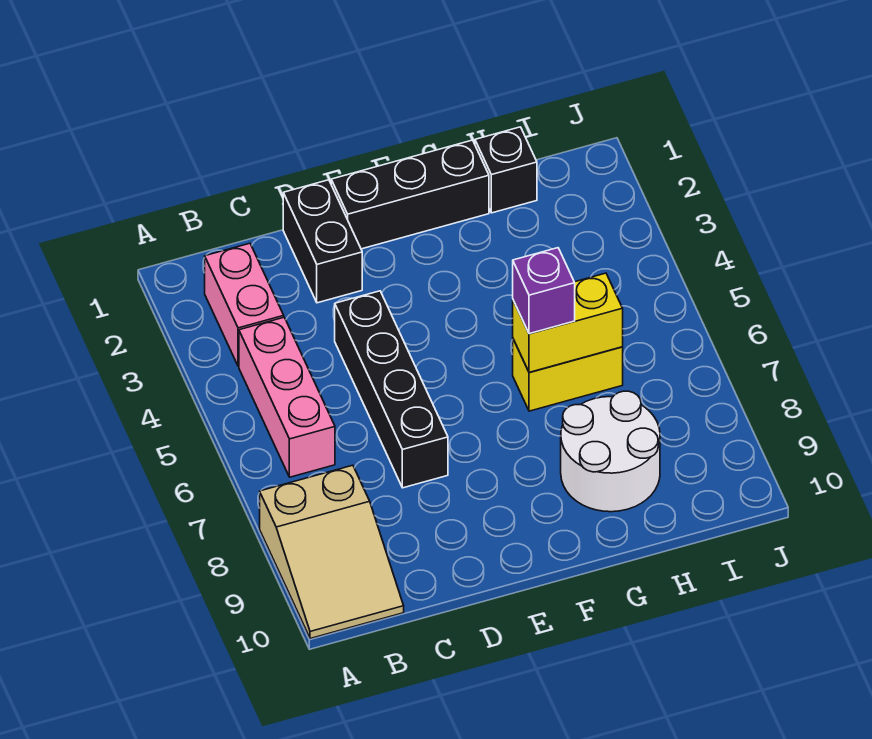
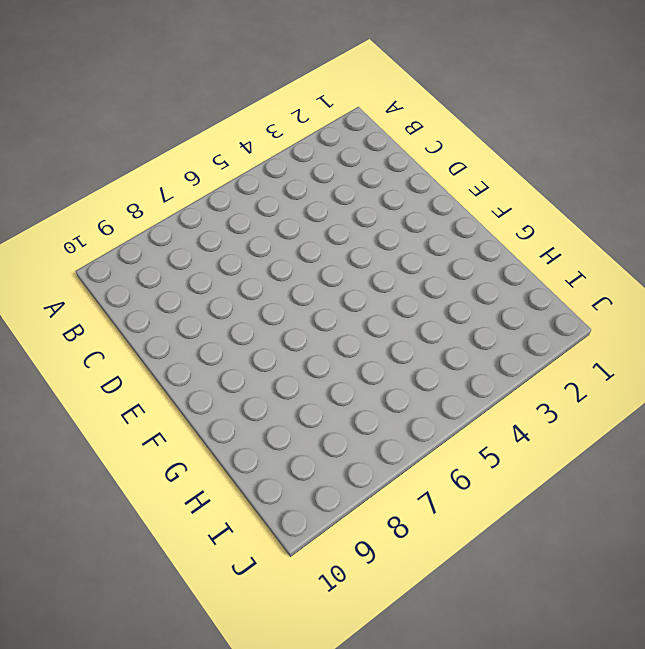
none -> tan 2x3 slope [260,465,404,639]
none -> pink 1x2 brick [205,243,284,366]

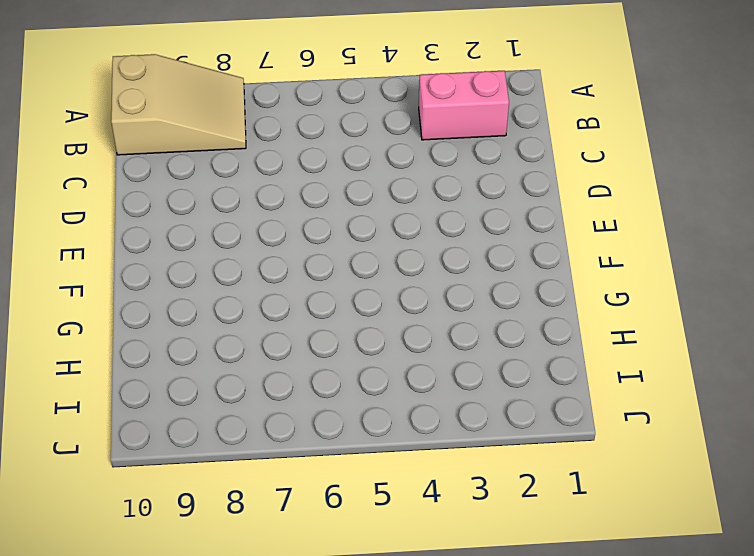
tan 2x3 slope [111,54,246,155] -> tan 2x3 slope turned to [260,465,404,639]
none -> pink 1x3 brick [239,318,335,477]
none -> black 1x2 brick [283,180,362,303]

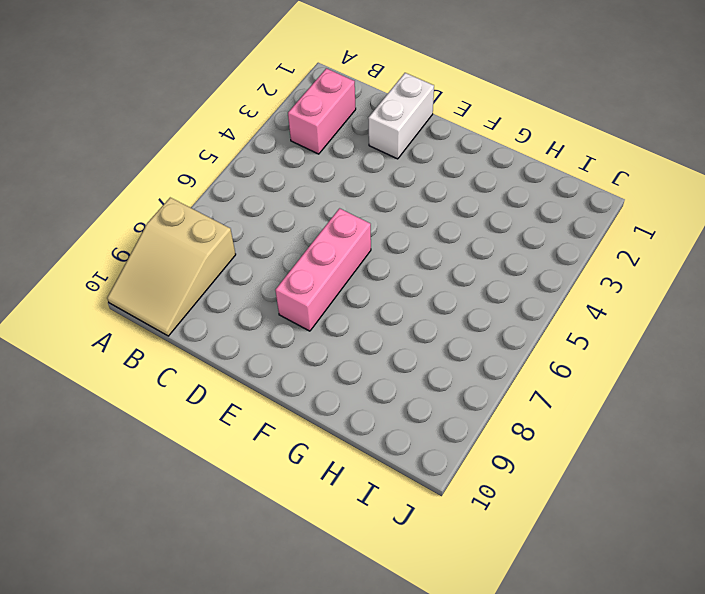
white 1x2 brick [368,73,434,159] -> black 1x2 brick [283,180,362,303]
pink 1x3 brick [275,208,371,331] -> pink 1x3 brick moved to [239,318,335,477]
none -> black 1x4 brick [335,291,448,488]
none -> black 1x3 brick [331,140,489,249]

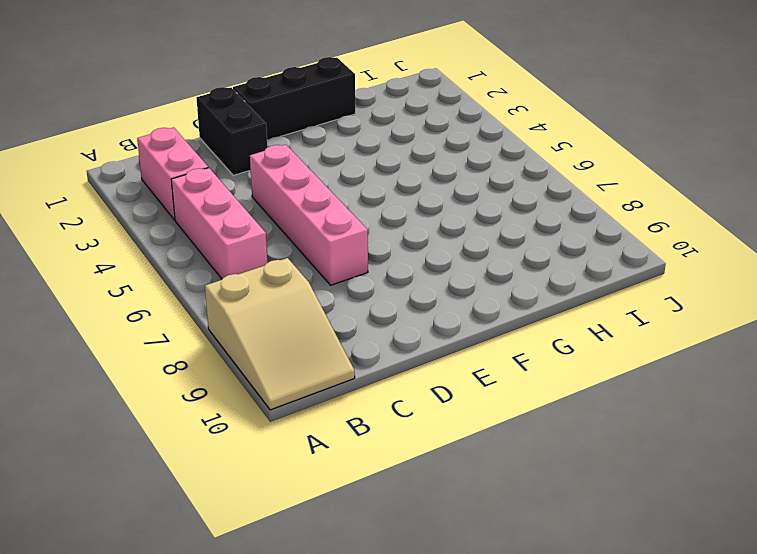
pink 1x4 brick [250,145,368,285] -> black 1x4 brick [335,291,448,488]
none -> yellow 1x2 brick [513,339,623,411]
none -> white 2x2 round brick [561,391,660,512]

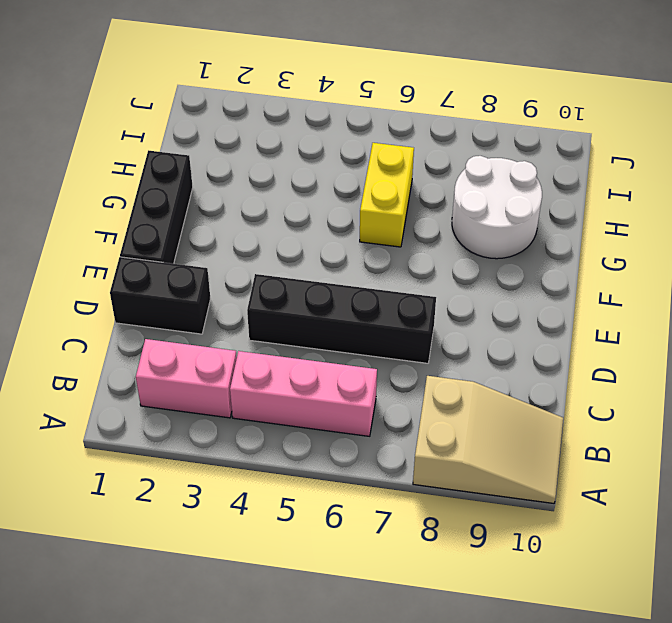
none -> black 1x1 brick [475,127,537,213]
none -> yellow 1x2 brick [513,273,623,372]

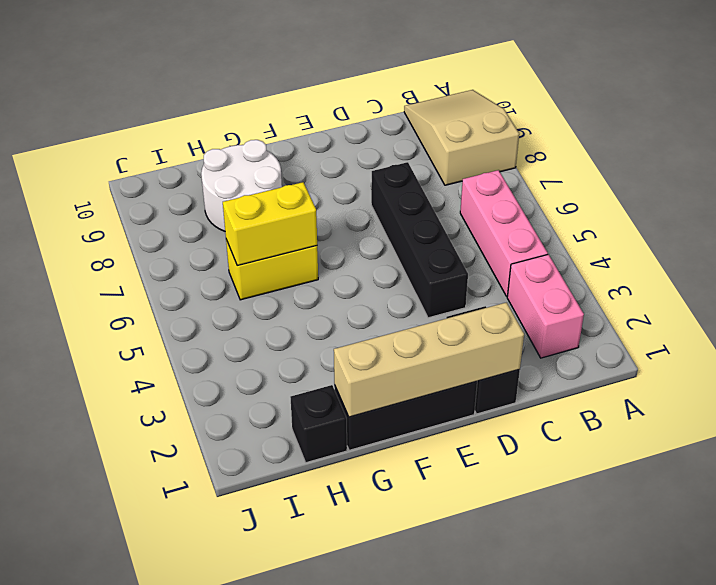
tan 1x4 brick [334,303,524,417] -> none
none -> purple 1x1 brick [513,248,575,334]

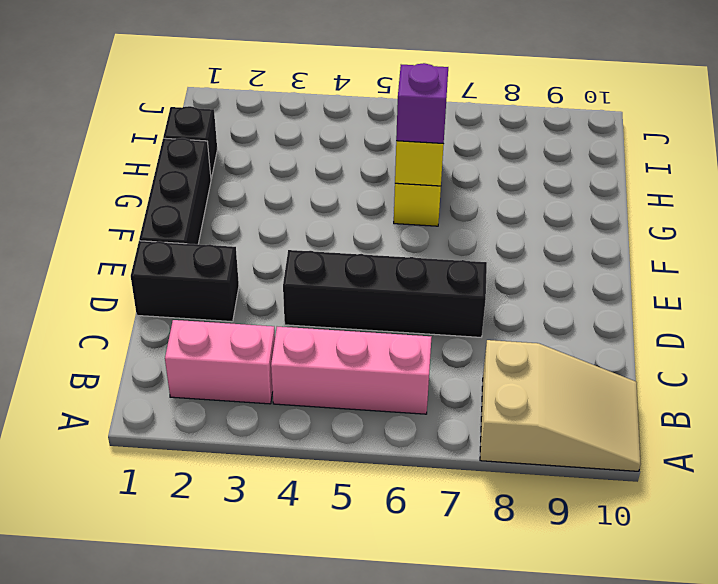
none -> white 2x2 round brick [561,391,660,512]

